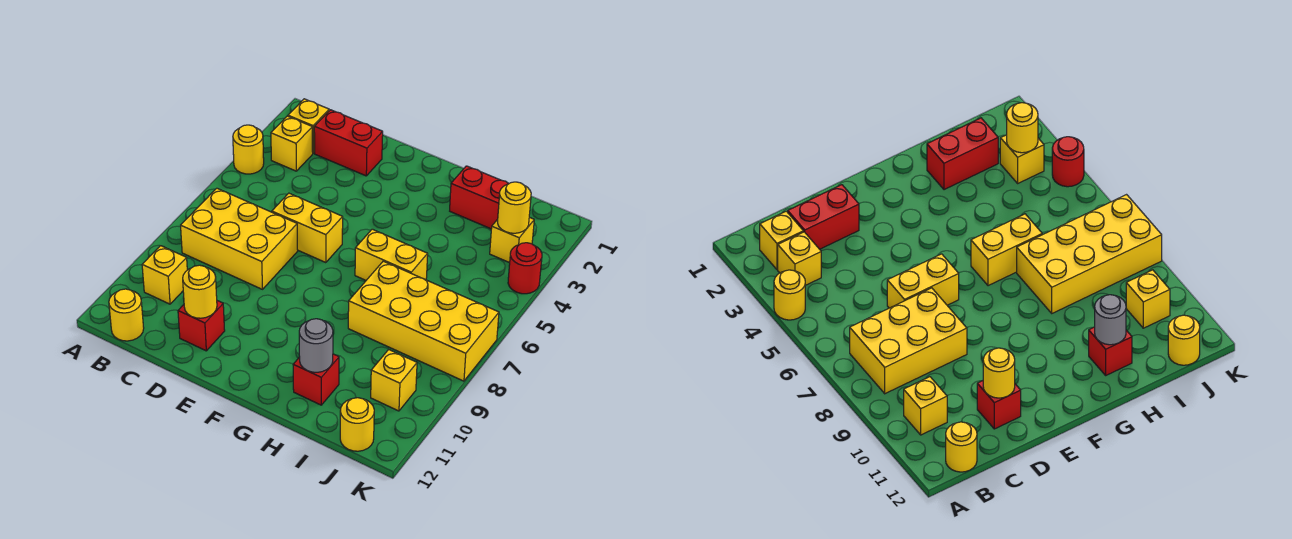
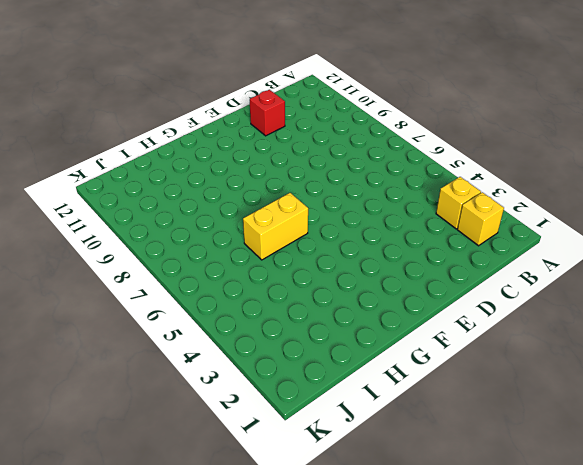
none -> yellow 1x1 round brick [233,125,264,174]
none -> yellow 2x3 brick [181,188,298,289]
none -> yellow 1x1 brick [142,246,187,304]

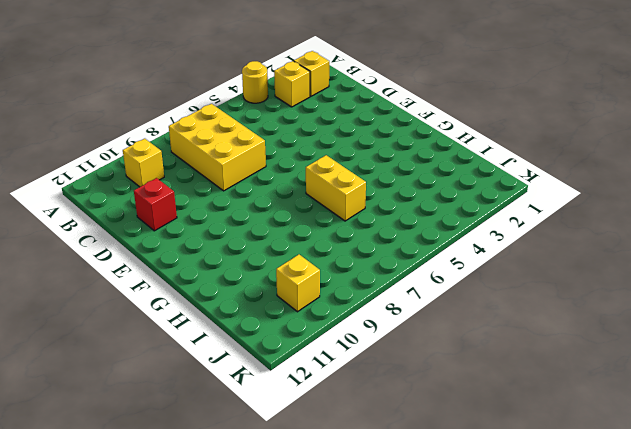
none -> yellow 1x1 round brick [109,289,144,341]
none -> red 1x2 brick [314,110,383,176]
none -> yellow 1x2 brick [272,193,343,263]

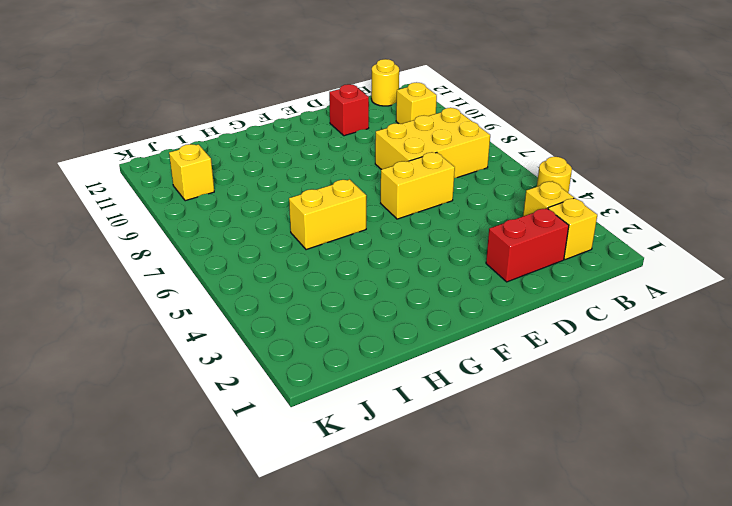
none -> red 1x2 brick [450,166,509,229]
none -> yellow 2x4 brick [348,261,499,381]
none -> red 1x1 brick [293,354,339,405]

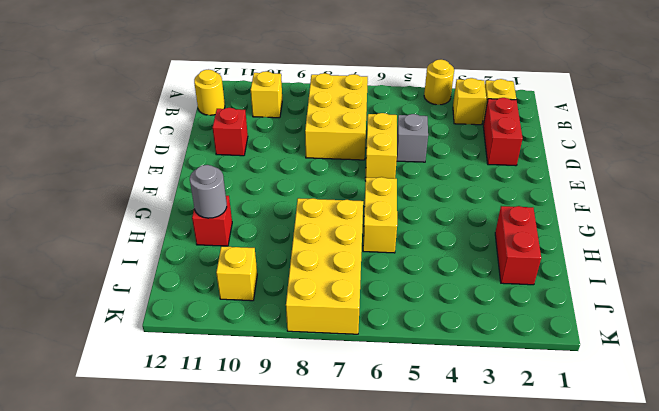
grey 1x1 brick [397,114,428,162] -> none
none -> yellow 1x1 brick [490,217,534,263]
none -> yellow 1x1 round brick [340,398,374,451]
none -> red 1x1 round brick [508,243,542,294]

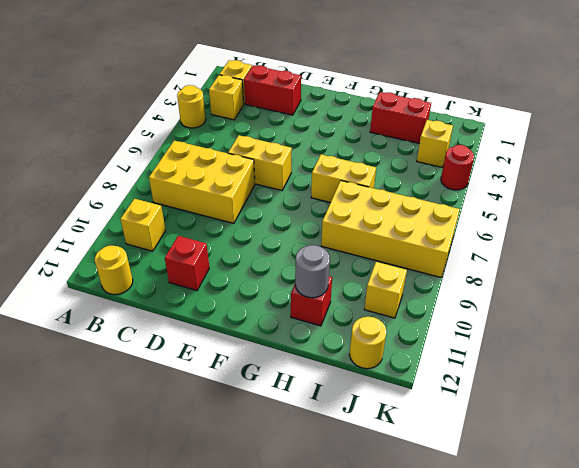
none -> yellow 1x1 round brick [183,265,217,318]
none -> yellow 1x1 round brick [498,182,531,233]

